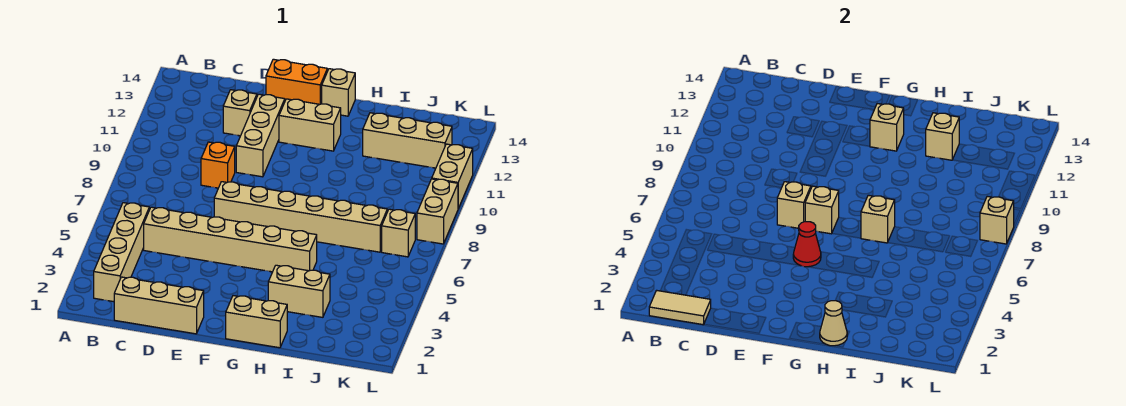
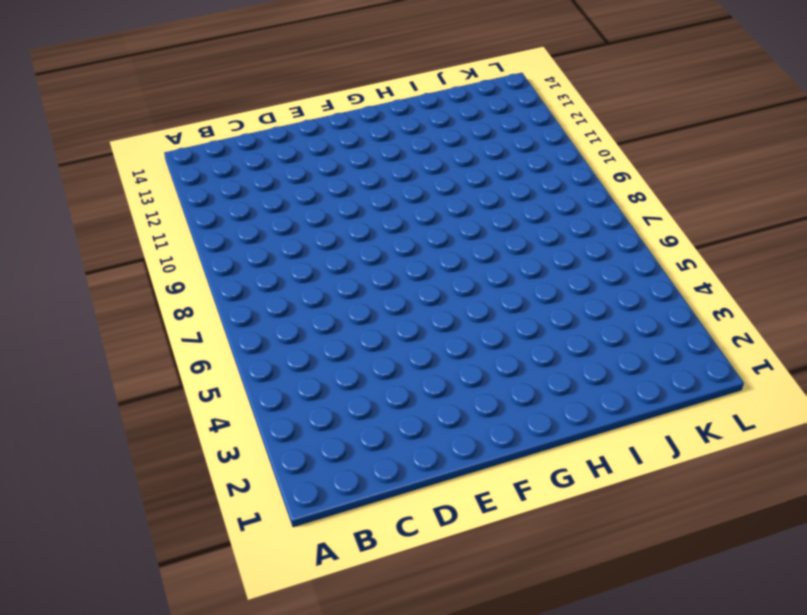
none -> tan 1x4 brick [94,203,149,302]
none -> tan 1x3 brick [114,277,204,334]
none -> tan 1x6 brick [144,207,317,272]

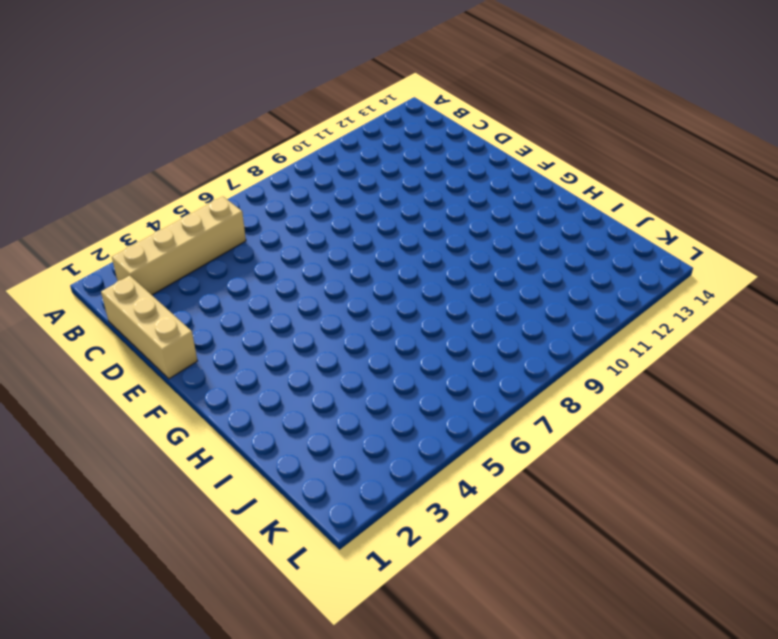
none -> tan 1x6 brick [144,207,317,272]
none -> orange 1x1 brick [201,142,235,188]
none -> tan 1x1 brick [223,90,257,136]

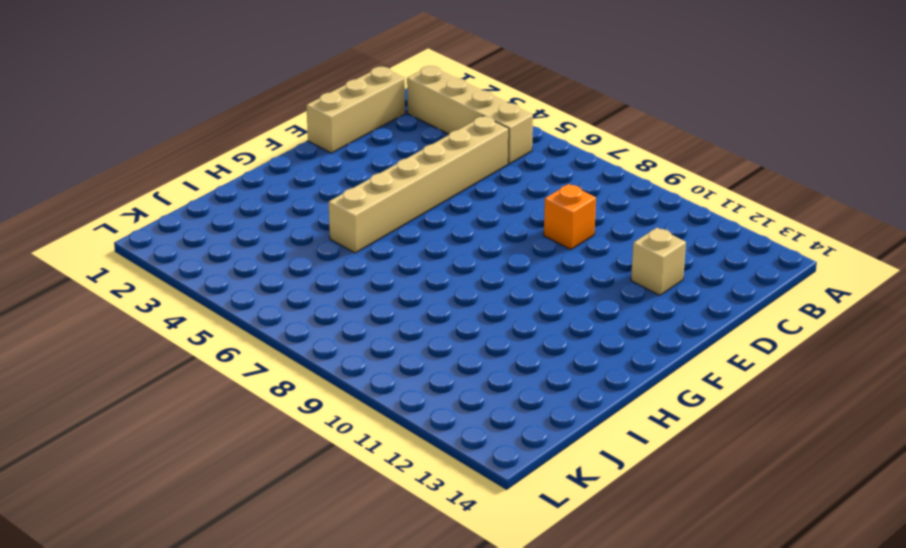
none -> tan 1x6 brick [214,182,387,252]
none -> tan 1x3 brick [236,94,285,177]
none -> orange 1x2 brick [266,59,327,104]

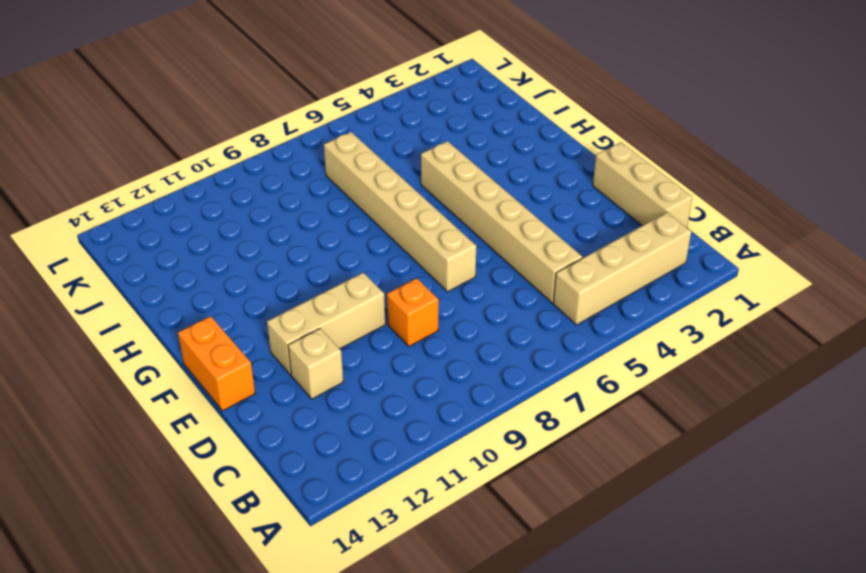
none -> tan 1x2 brick [279,99,341,151]
none -> tan 1x2 brick [226,296,287,348]
none -> tan 1x1 brick [322,69,355,116]

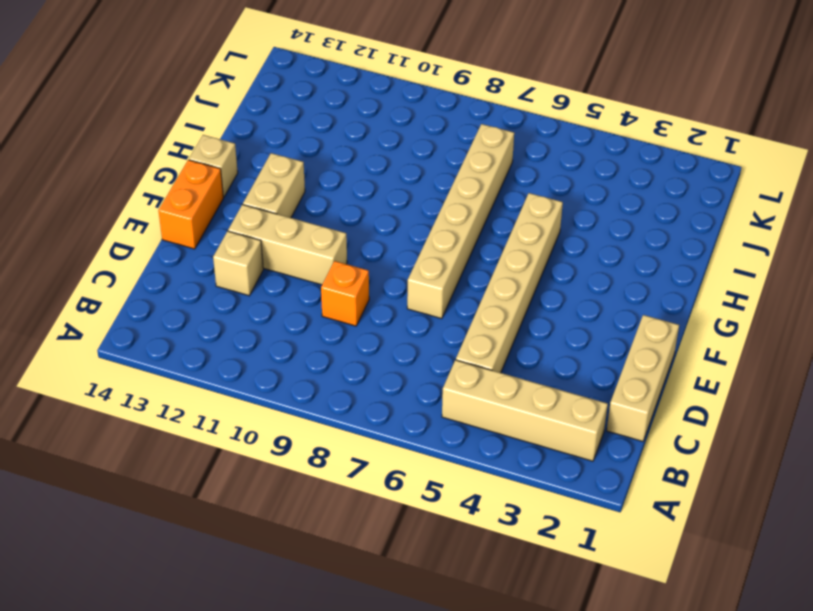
none -> tan 1x2 brick [226,296,287,348]
none -> tan 1x2 brick [268,265,330,317]
none -> tan 1x3 brick [363,113,452,168]

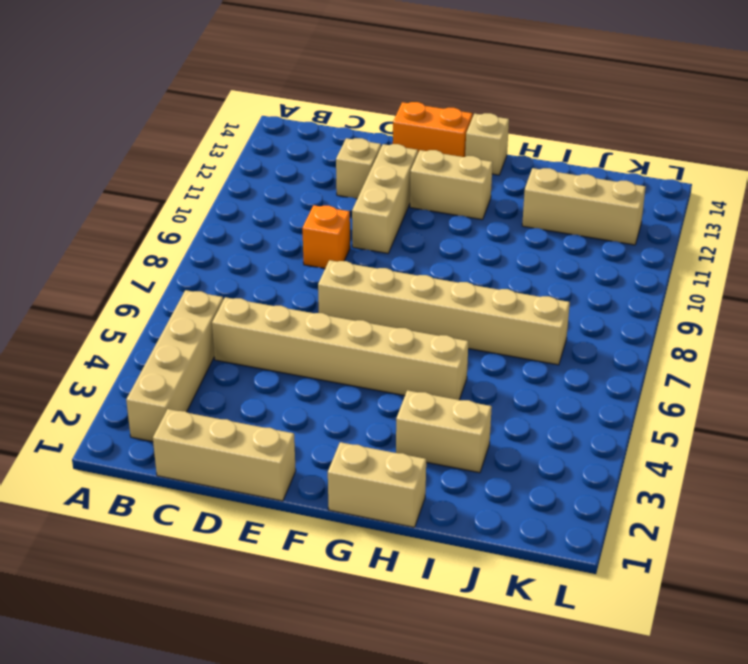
none -> tan 1x1 brick [382,209,415,257]
none -> tan 1x2 brick [417,179,458,244]
none -> tan 1x2 brick [432,144,473,208]

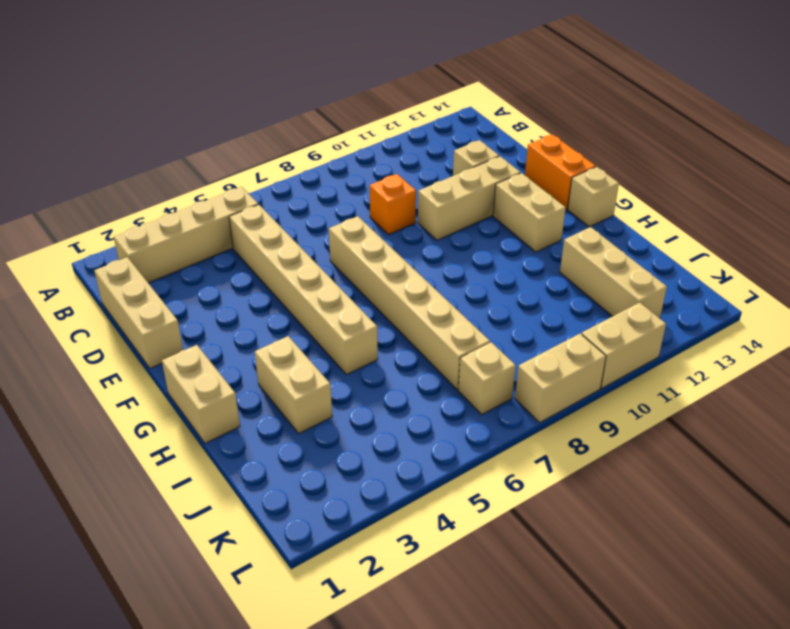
none -> tan 1x2 tile [649,290,711,325]
none -> tan 1x1 brick [777,182,811,228]
none -> red 1x1 cone [793,222,821,267]

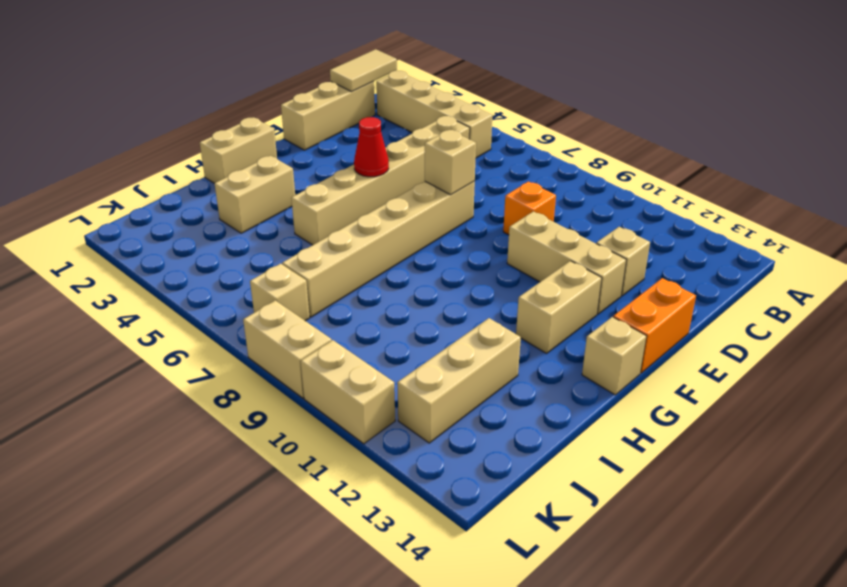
none -> tan 1x1 brick [805,186,839,234]
none -> tan 1x1 brick [870,104,904,151]
none -> tan 1x1 cone [820,301,847,346]

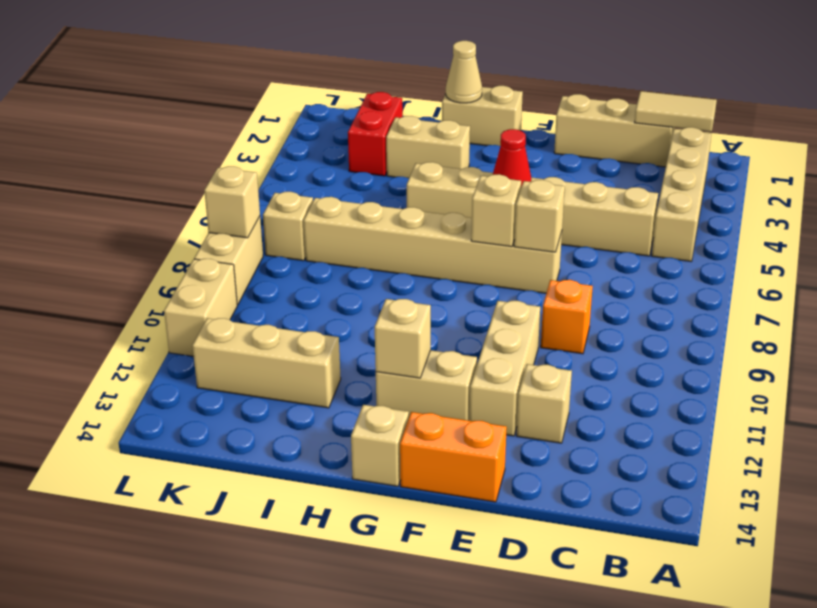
red 1x2 brick [348,92,403,176] -> none
none -> tan 1x1 brick [861,195,895,243]
none -> tan 1x1 brick [926,113,959,160]

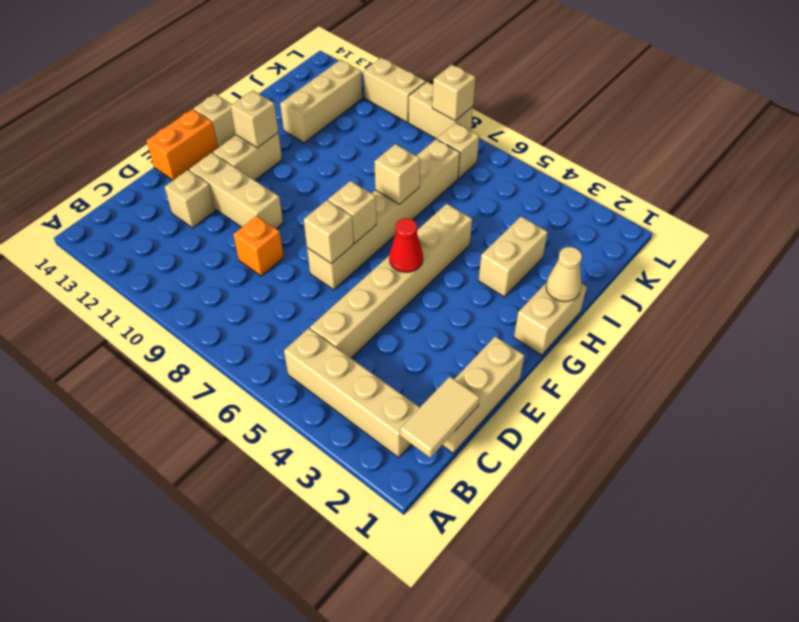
none -> tan 1x1 brick [926,113,959,160]

